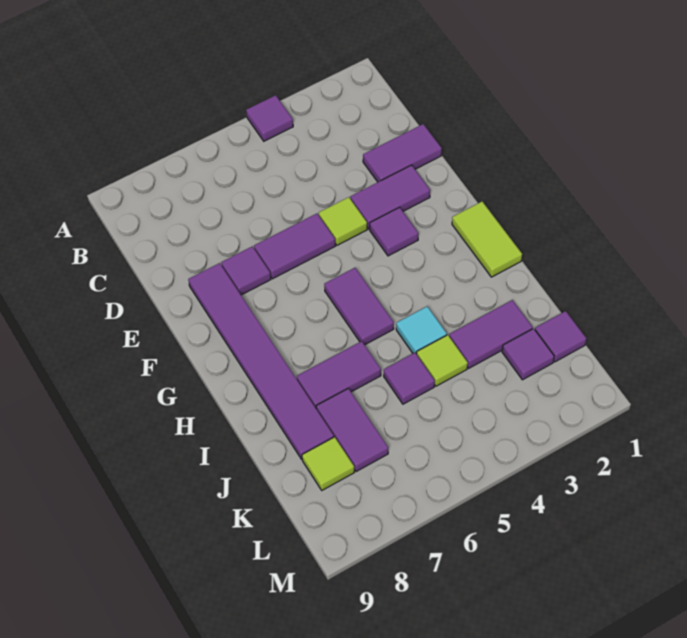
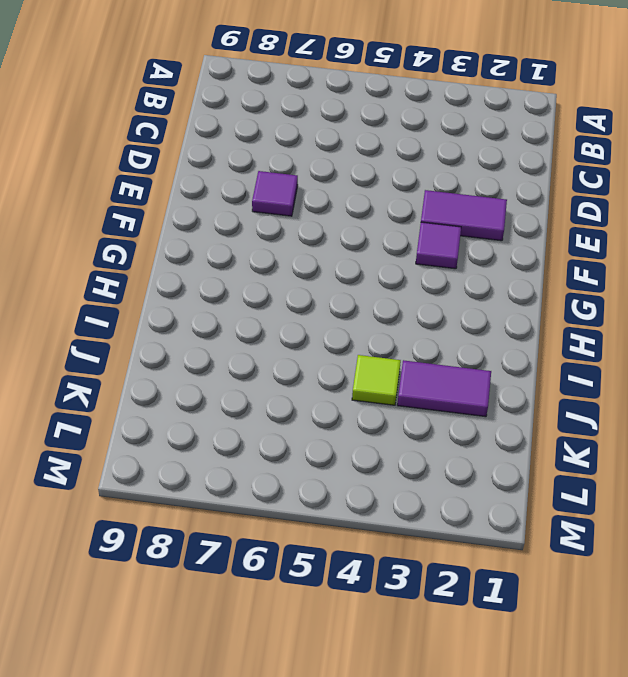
none -> purple 1x1 tile [246,95,293,141]
none -> purple 1x2 tile [363,124,442,182]
none -> lime 1x1 tile [319,197,367,245]

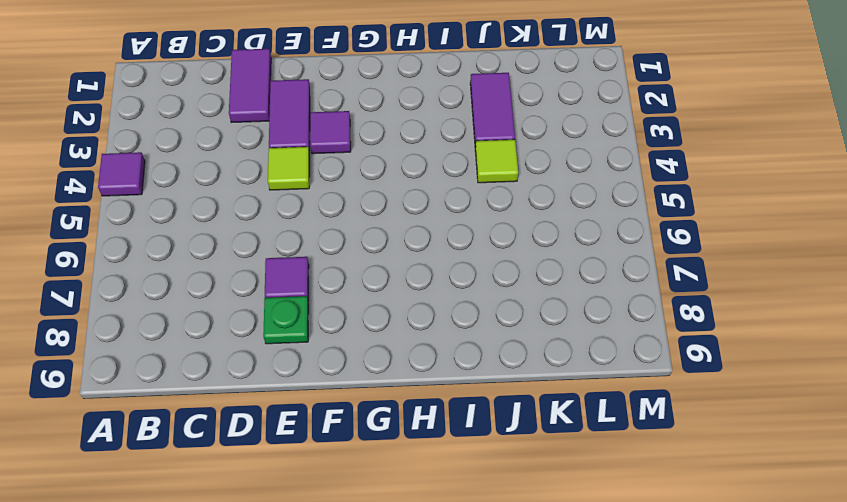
green 1x1 plate [263,296,309,344] -> purple 1x6 tile [188,263,334,459]
none -> purple 1x2 tile [254,214,335,279]
none -> lime 1x2 tile [452,202,522,277]
none -> purple 1x2 tile [324,268,394,345]

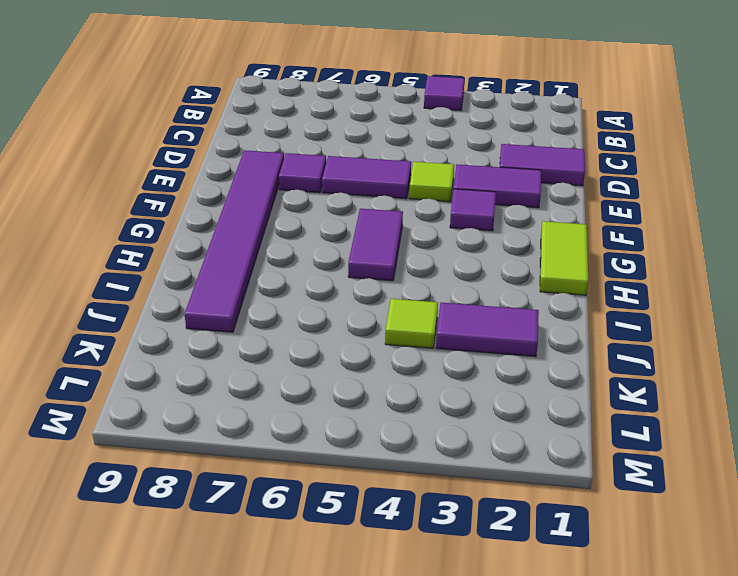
none -> cyan 1x1 tile [396,307,447,354]
none -> purple 1x2 tile [297,341,381,408]
none -> purple 1x1 tile [384,353,435,404]

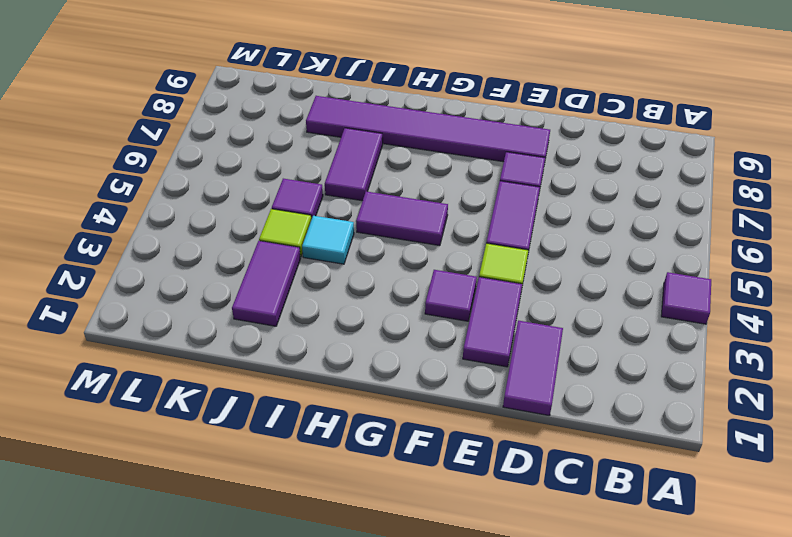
none -> lime 1x2 tile [452,202,522,277]
none -> purple 1x2 tile [316,389,388,472]
none -> purple 1x1 tile [535,311,586,362]

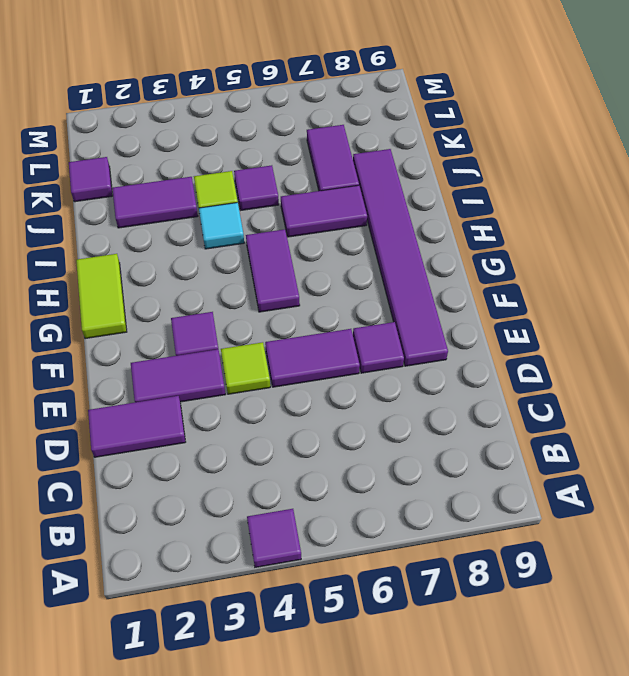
none -> purple 1x1 tile [502,329,554,380]
none -> lime 1x1 tile [302,437,354,490]

